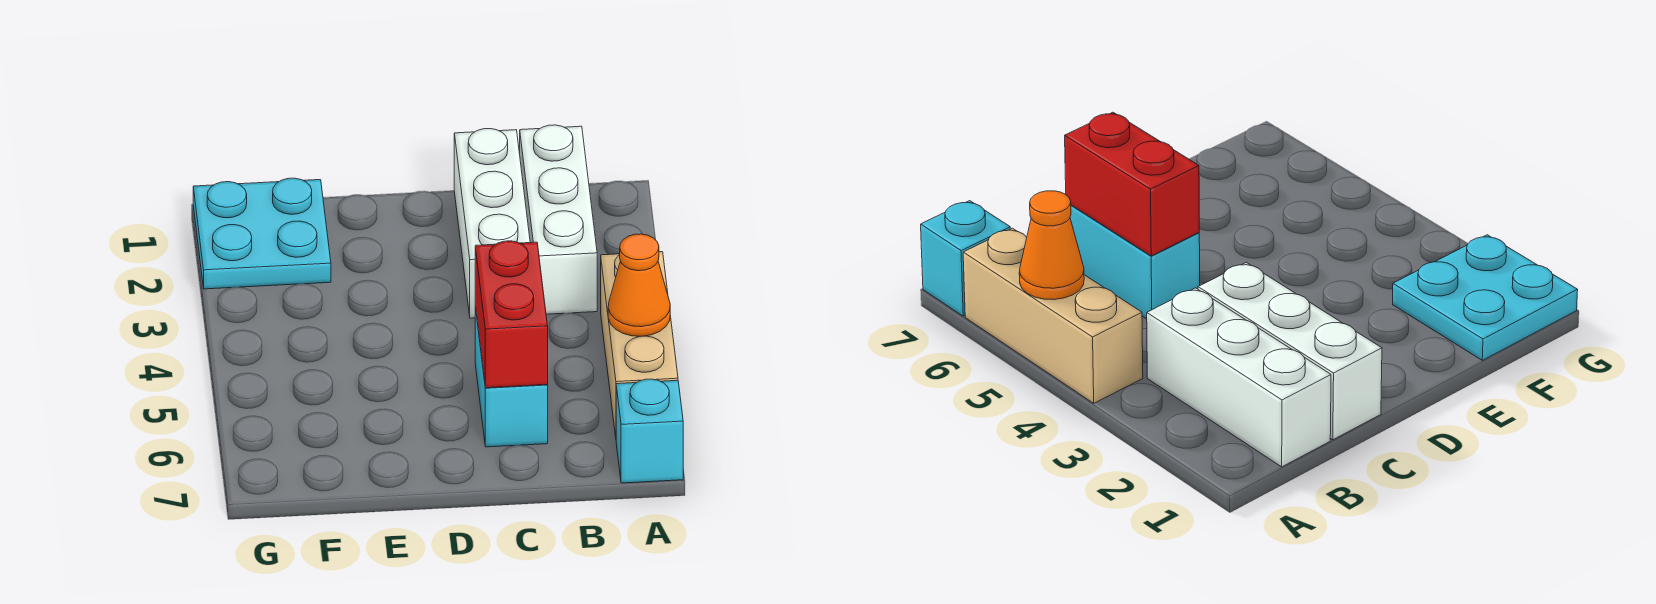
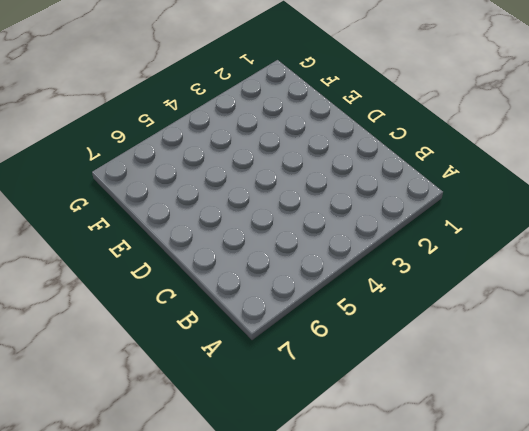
none -> tan 1x3 brick [601,252,678,437]
none -> cyan 1x1 brick [616,379,683,483]

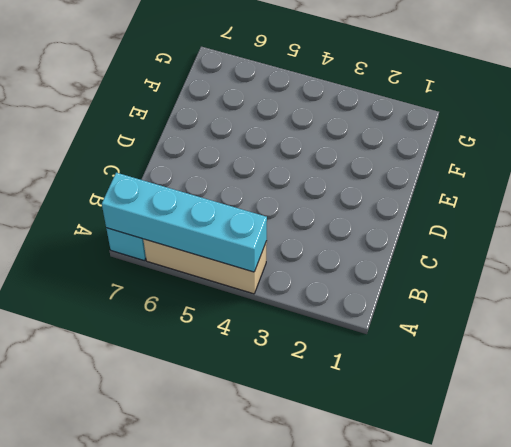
cyan 1x4 brick [102,173,267,272] -> orange 1x1 cone [608,234,670,336]
none -> white 1x3 brick [520,125,597,314]
none -> white 1x3 brick [454,129,530,318]

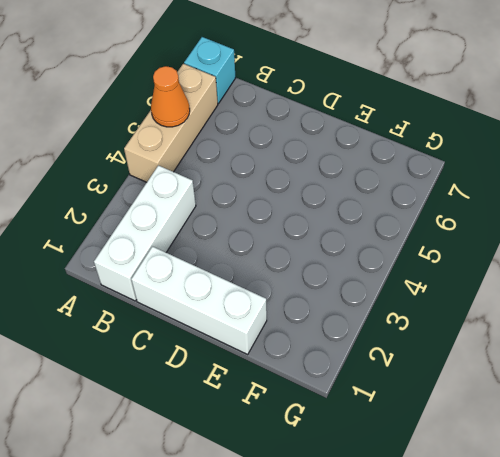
white 1x3 brick [131,247,267,354] -> white 1x3 brick turned to [454,129,530,318]
none -> cyan 1x2 brick [475,307,548,447]
none -> cyan 2x2 plate [193,178,331,289]

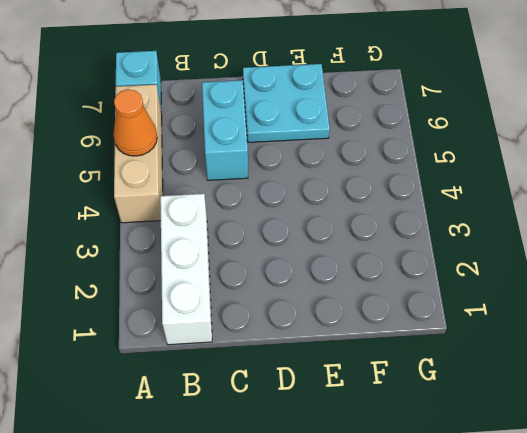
cyan 2x2 plate [243,64,330,142] -> cyan 2x2 plate moved to [193,178,331,289]
none -> white 1x3 brick [454,129,530,318]
none -> red 1x2 brick [475,241,548,388]

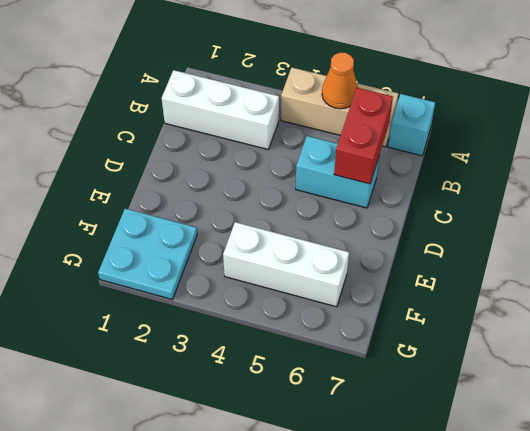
red 1x2 brick [334,88,393,184] -> red 1x2 brick turned to [475,241,548,388]
white 1x3 brick [223,222,349,307] -> white 1x3 brick moved to [454,129,530,318]

